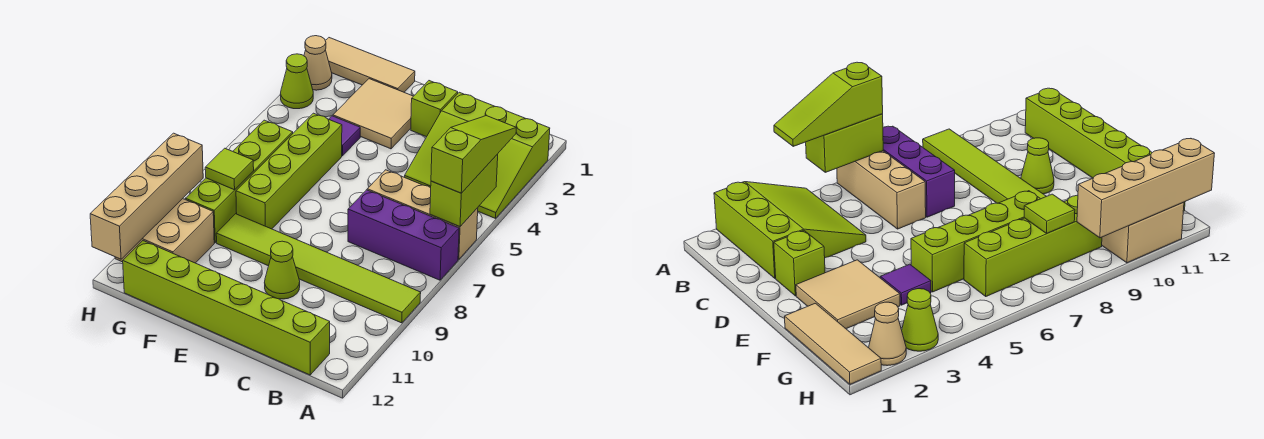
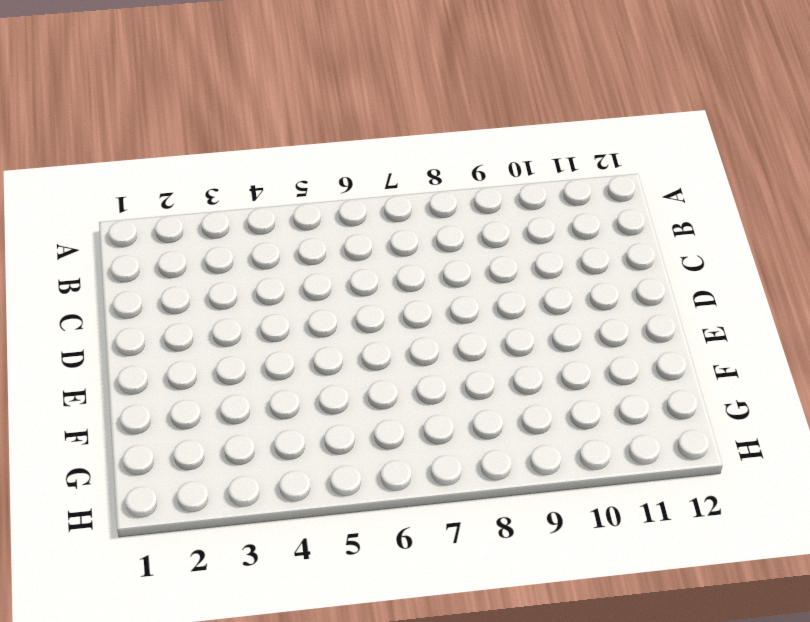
none -> lime 3x3 slope [405,92,550,218]
none -> tan 1x3 brick [367,170,478,259]
none -> purple 1x3 brick [348,190,459,280]

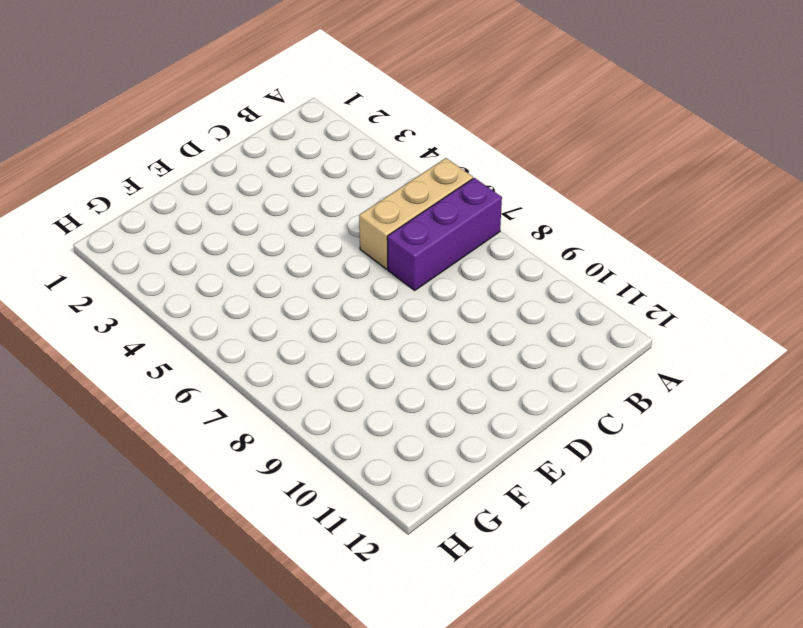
none -> lime 3x3 slope [405,92,550,218]
none -> lime 1x6 tile [216,214,421,323]
none -> lime 1x6 brick [123,241,330,375]

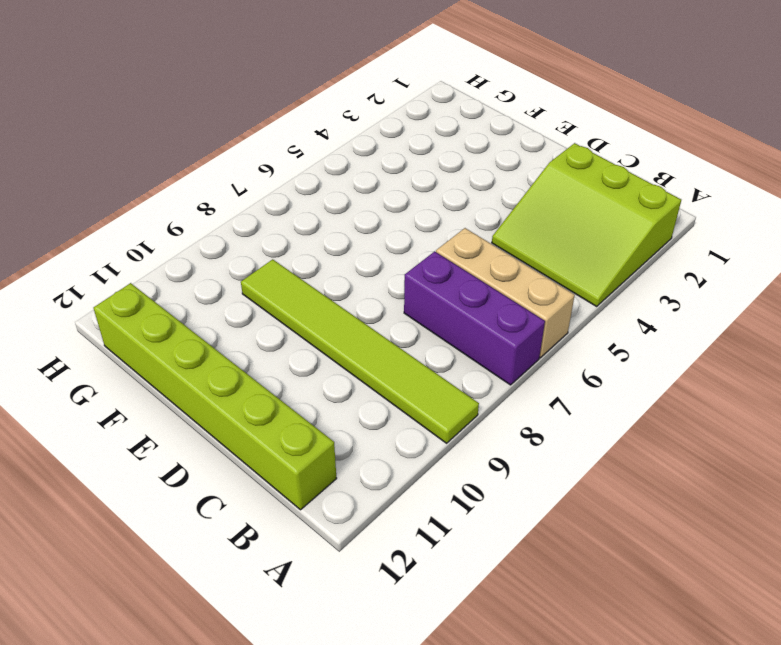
none -> lime 1x1 brick [411,81,458,137]
none -> lime 1x1 cone [264,241,300,299]
none -> tan 2x2 tile [333,79,413,149]

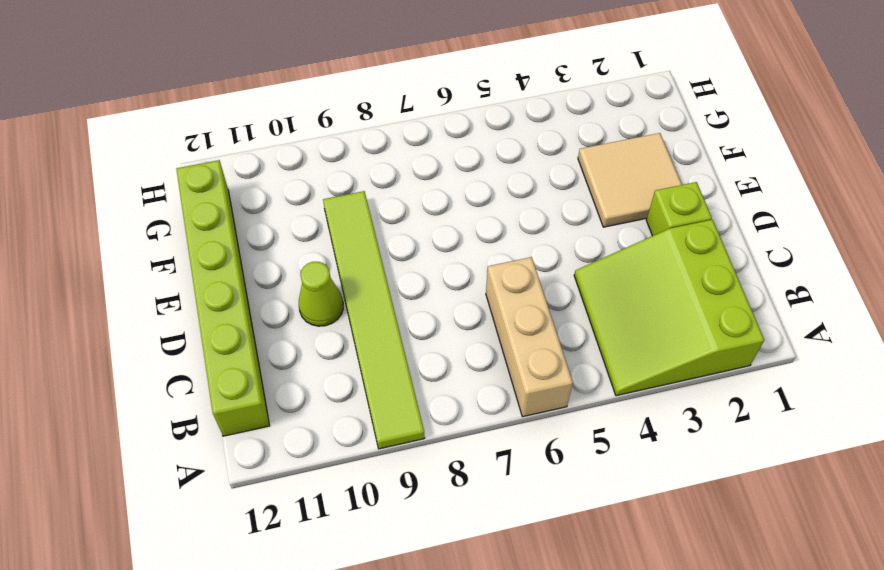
none -> purple 1x3 brick [348,190,459,280]
none -> tan 1x3 tile [325,38,415,92]
none -> purple 1x1 tile [329,116,360,156]

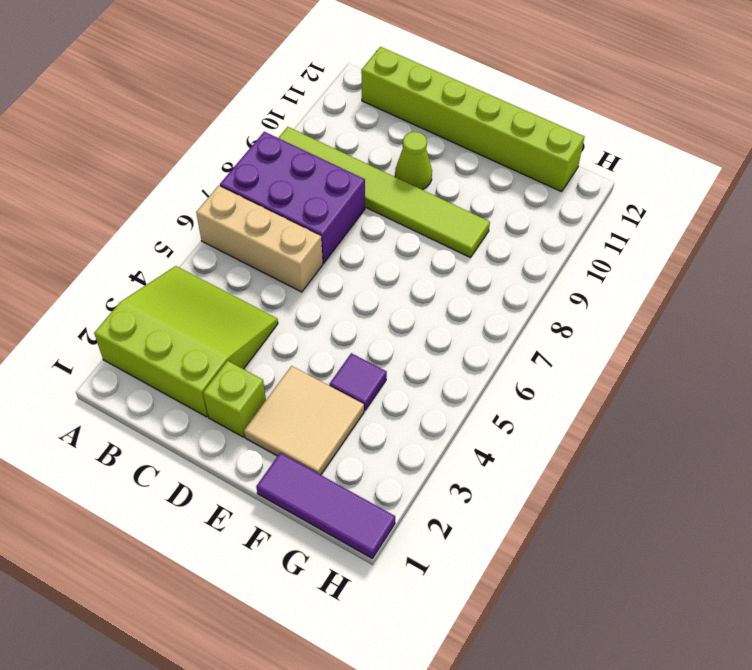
purple 2x3 brick [220,132,365,263] -> purple 1x3 brick [348,190,459,280]
purple 1x3 tile [256,453,395,558] -> tan 1x3 tile [325,38,415,92]
none -> lime 1x4 brick [236,113,342,229]
none -> lime 1x4 brick [185,120,293,243]
none -> tan 2x2 brick [115,199,214,263]

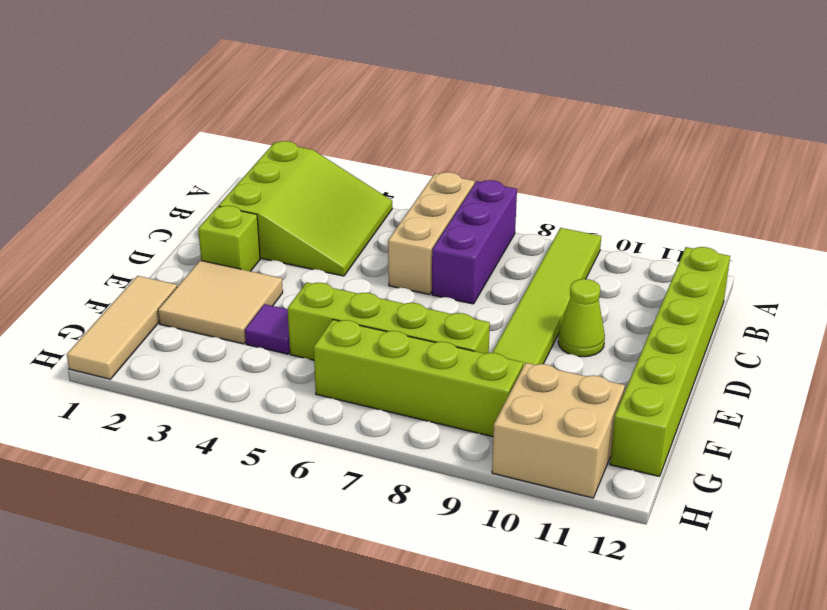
none -> tan 1x1 cone [304,36,332,90]
none -> lime 1x1 cone [280,54,313,109]
none -> lime 1x2 brick [430,154,498,227]

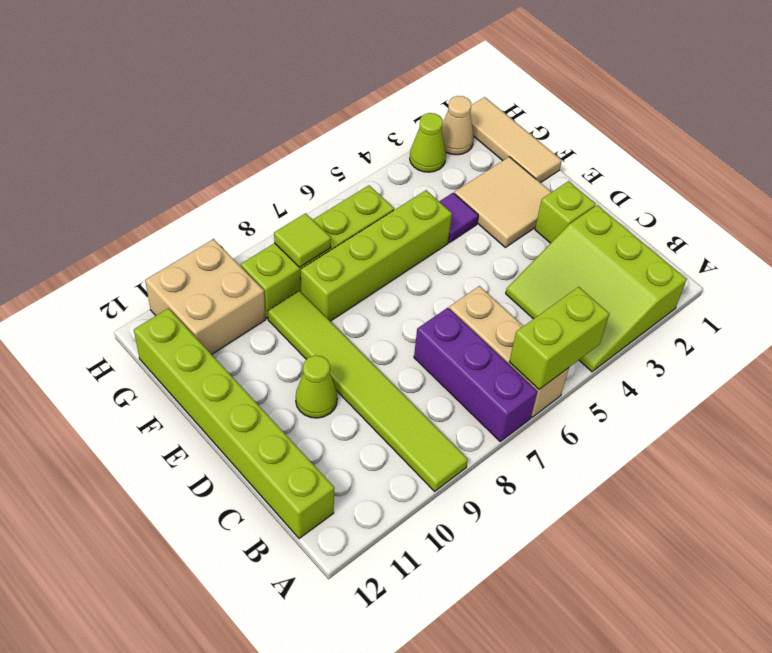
none -> tan 1x4 brick [90,133,203,259]
none -> lime 1x3 slope [431,116,516,193]

